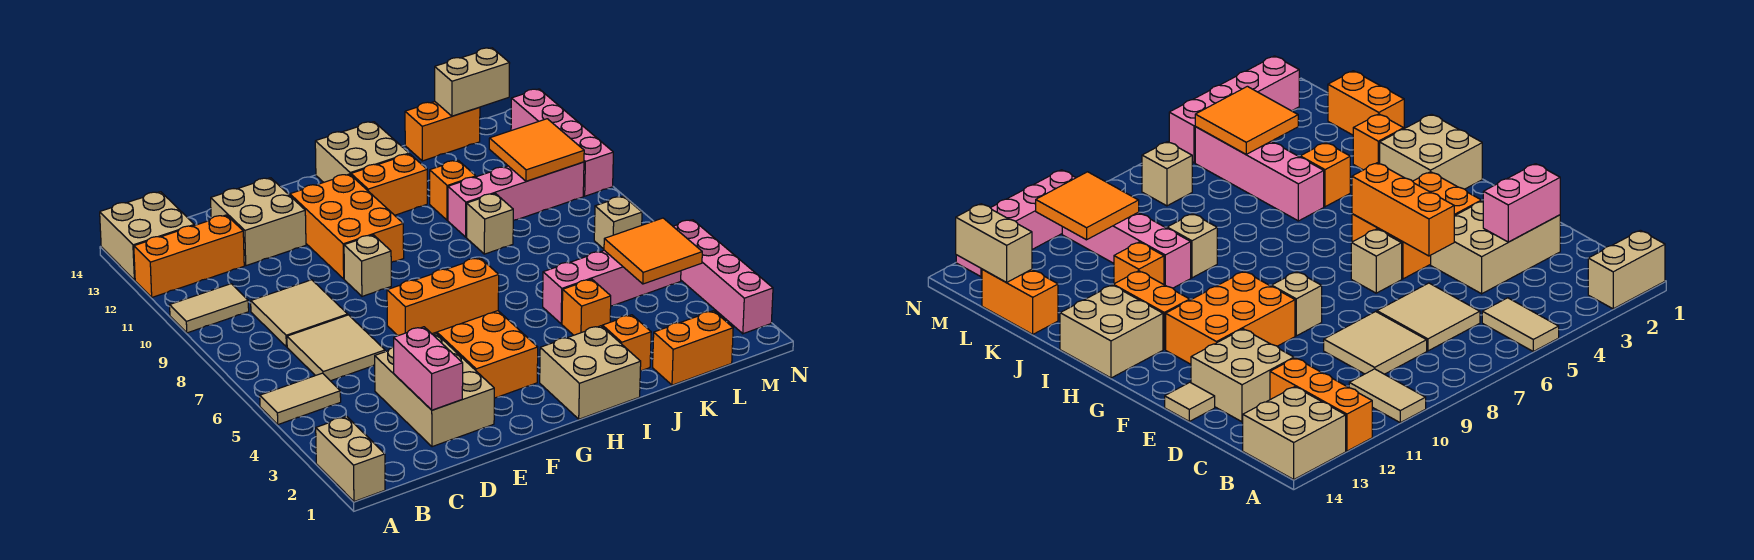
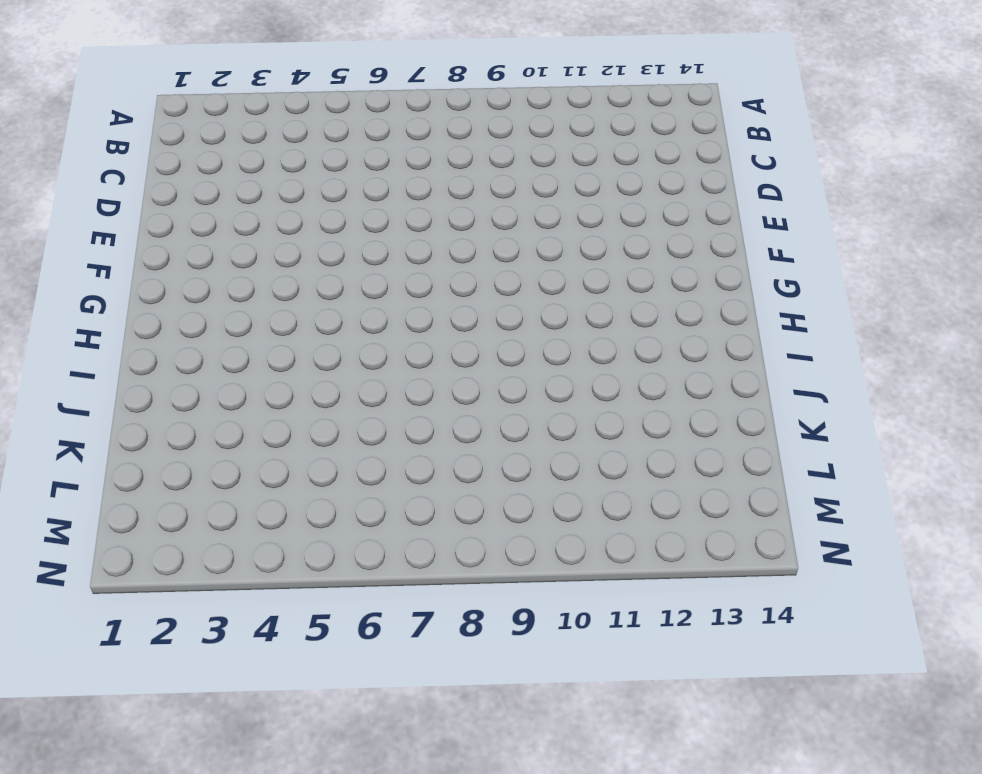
none -> tan 1x2 brick [316,416,385,502]
none -> tan 1x2 tile [260,373,341,424]
none -> tan 1x2 tile [170,284,249,333]
none -> orange 1x3 brick [134,215,244,297]

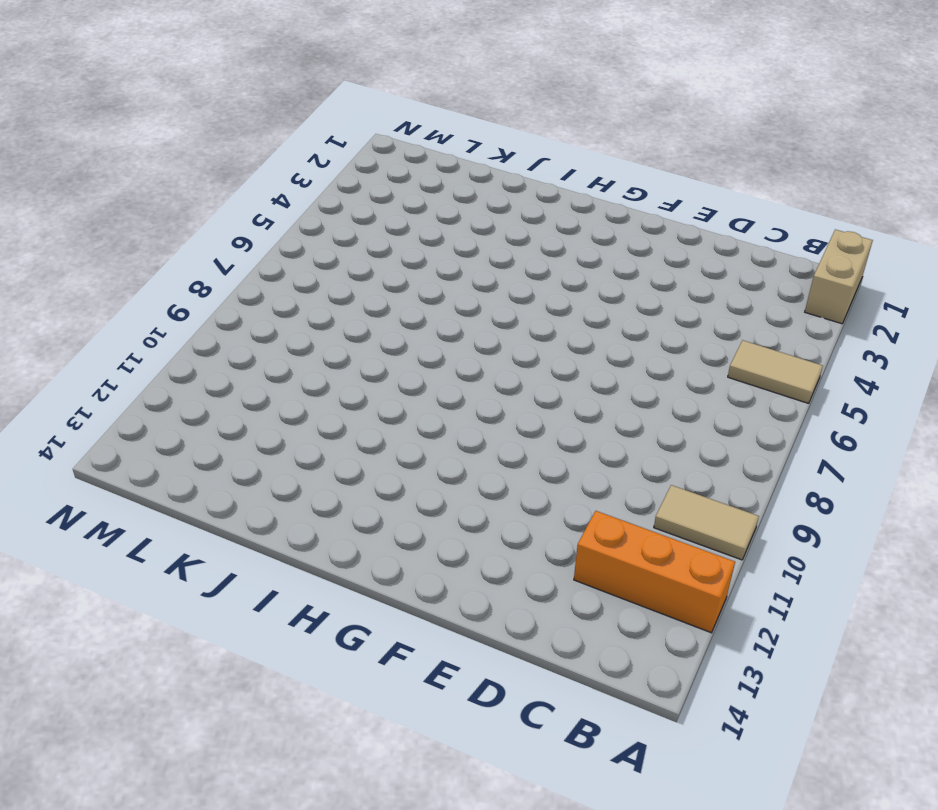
none -> tan 2x2 brick [100,192,194,280]
none -> tan 2x2 tile [287,315,385,381]
none -> tan 2x2 tile [251,280,348,347]
none -> tan 2x3 brick [375,334,494,447]

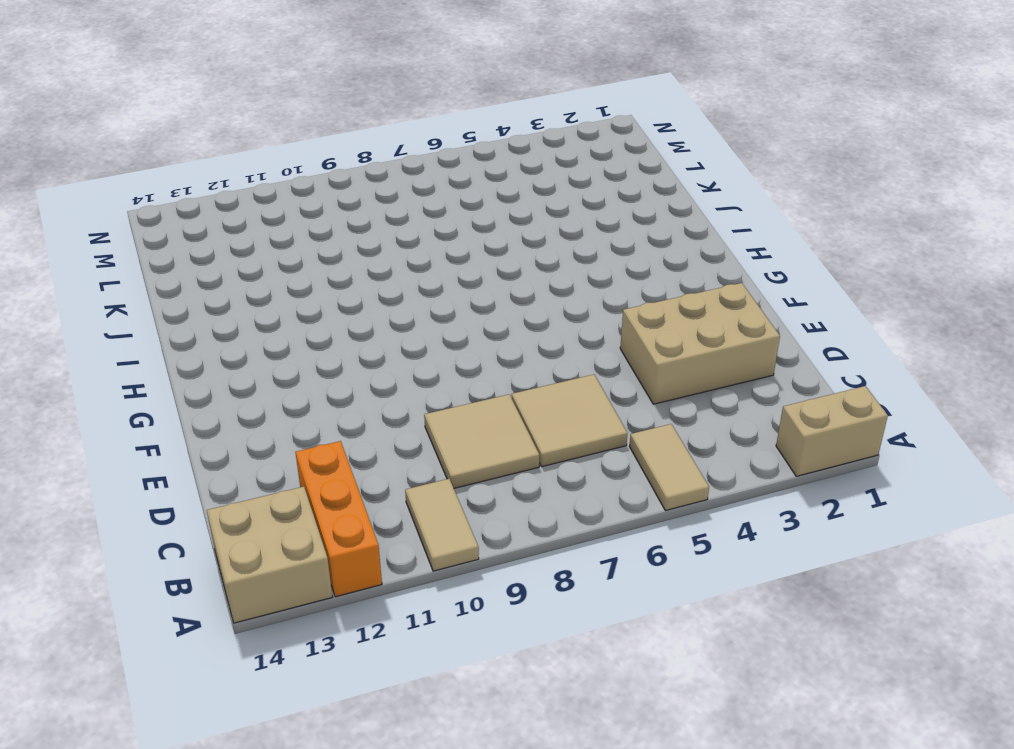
none -> tan 2x2 brick [211,178,306,266]
none -> tan 1x1 tile [1165,382,1215,421]
none -> orange 2x3 brick [433,311,538,398]
none -> tan 1x1 brick [1351,229,1402,293]

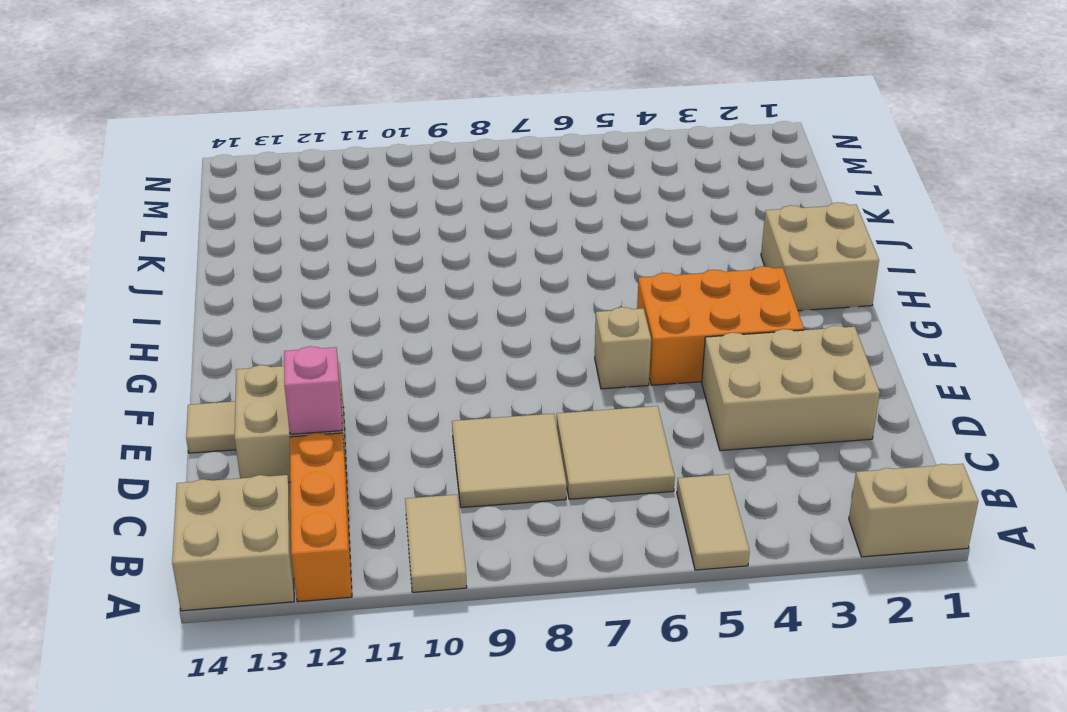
pink 1x1 brick [284,346,342,434] -> none
none -> tan 1x1 brick [344,235,391,296]
none -> orange 2x3 brick [290,174,404,279]
none -> orange 1x2 brick [351,154,427,215]
none -> tan 2x2 brick [315,122,409,182]

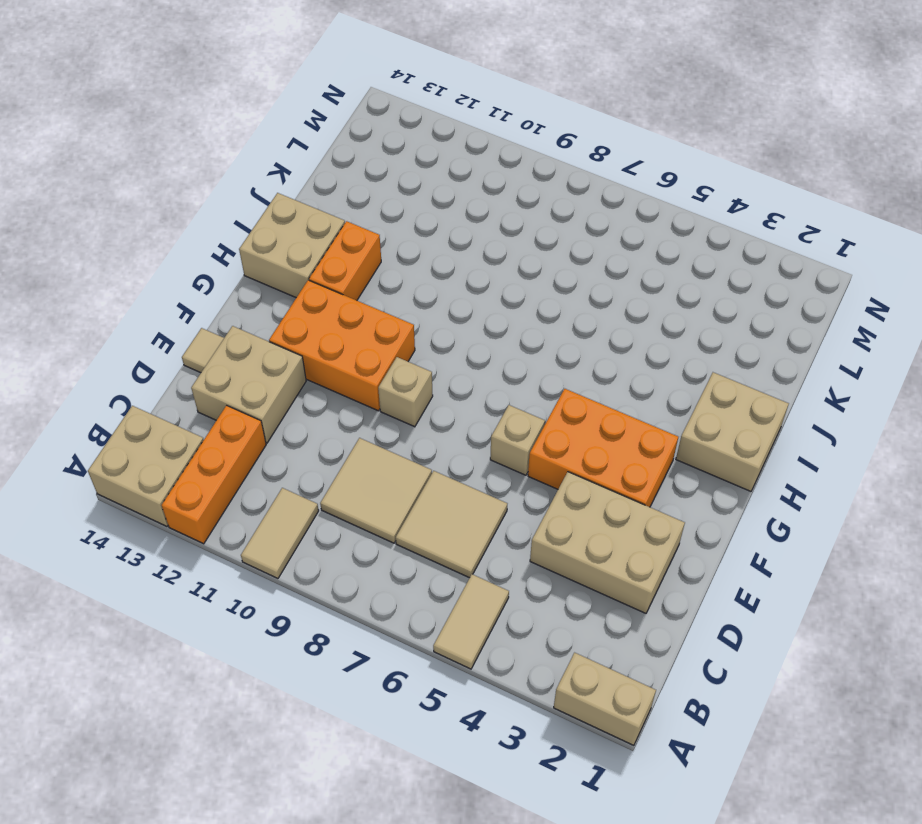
none -> orange 1x1 brick [602,315,651,371]
none -> orange 1x1 brick [562,279,611,335]
none -> pink 1x4 brick [543,250,681,324]
none -> tan 1x1 brick [467,193,513,254]

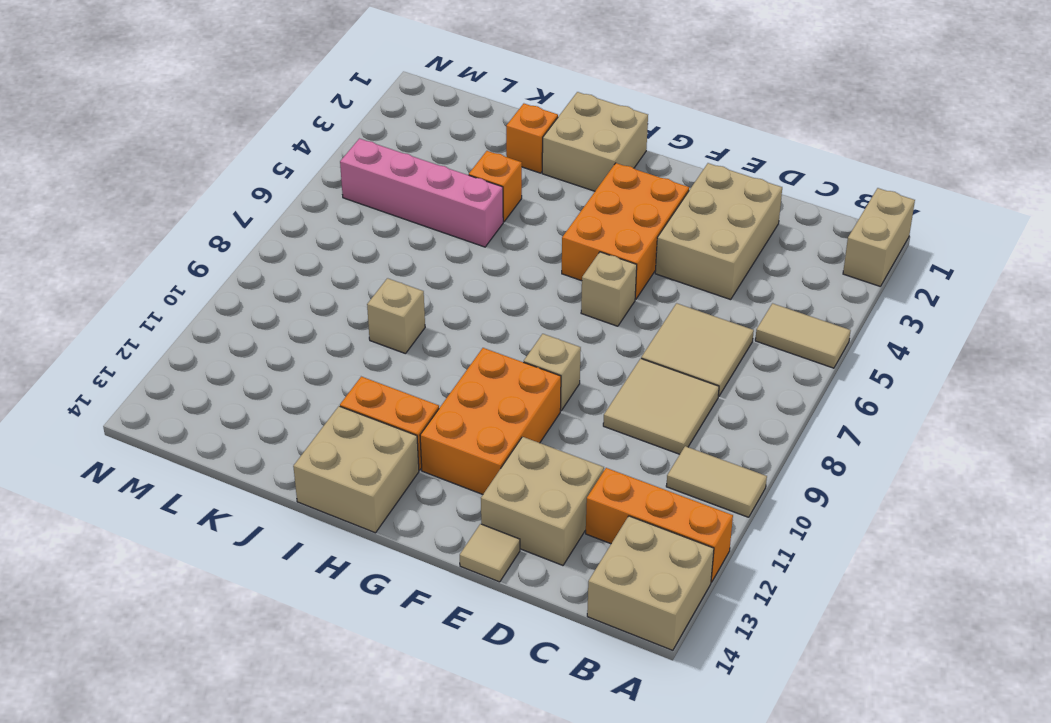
none -> pink 1x4 brick [448,162,584,237]
none -> orange 1x1 brick [430,160,476,220]
none -> orange 1x2 brick [653,311,733,385]
none -> orange 1x2 brick [405,102,480,161]

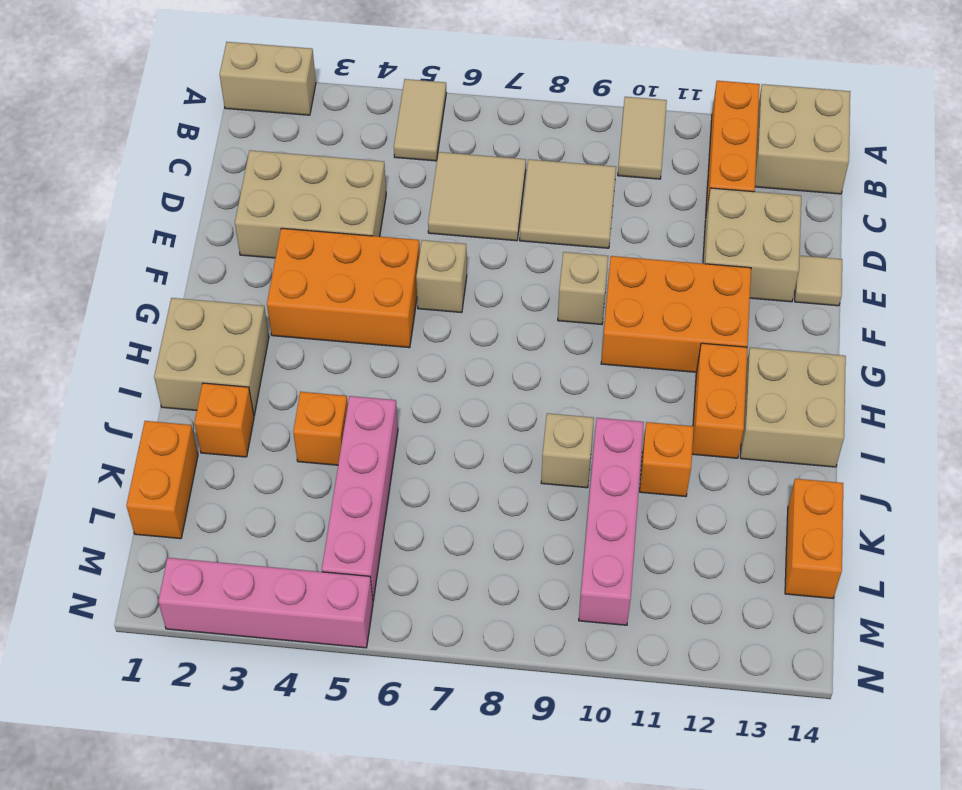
none -> tan 1x1 brick [594,196,642,249]
none -> pink 1x4 brick [511,89,613,196]
none -> pink 1x2 brick [394,327,463,410]
none -> orange 1x3 brick [387,258,499,336]

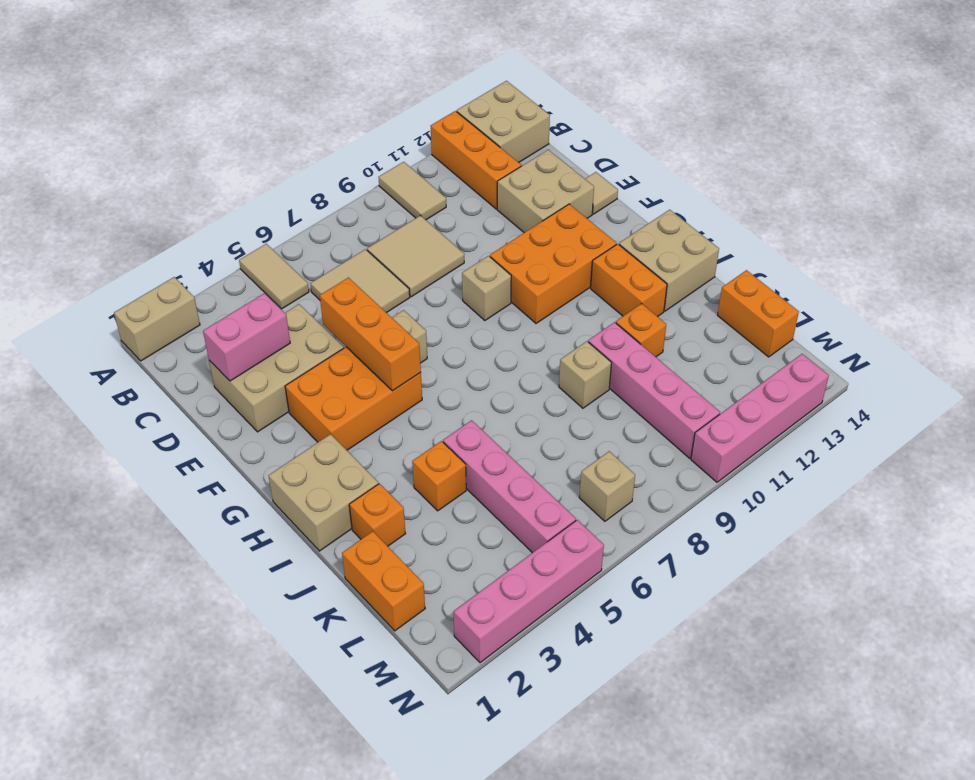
none -> orange 2x2 tile [604,218,702,284]
none -> orange 2x2 tile [489,119,584,181]
none -> tan 1x2 brick [435,48,510,116]

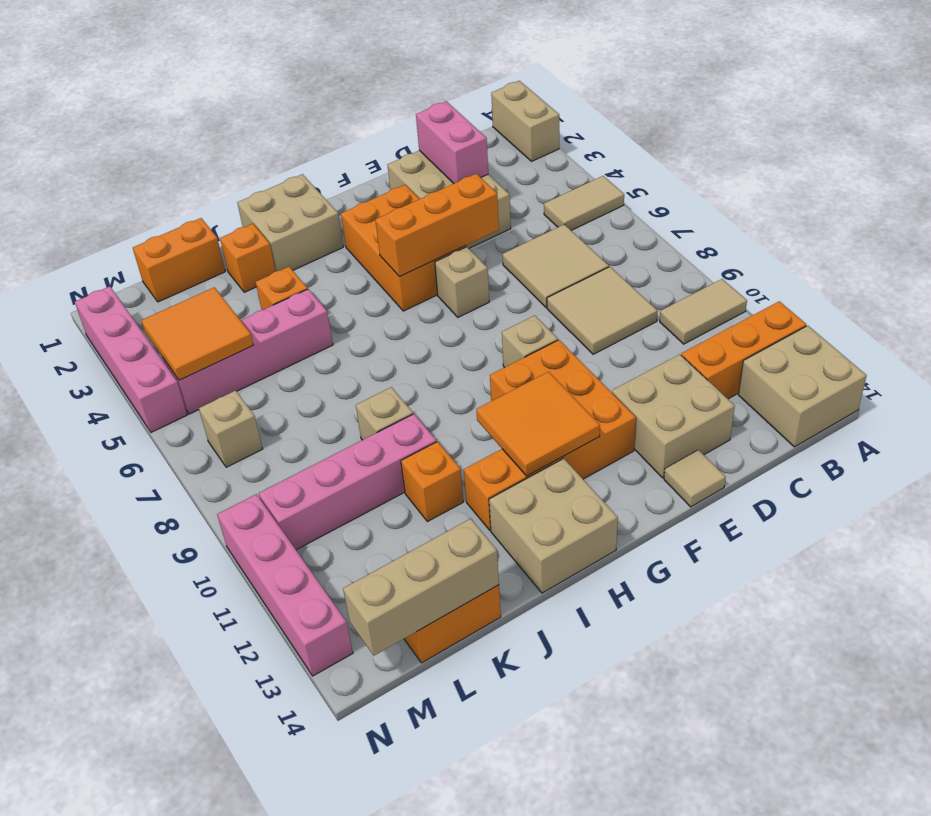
orange 2x2 tile [476,372,600,476] -> orange 2x2 tile moved to [489,119,584,181]
tan 1x3 brick [343,519,499,656] -> tan 1x2 brick [435,48,510,116]

